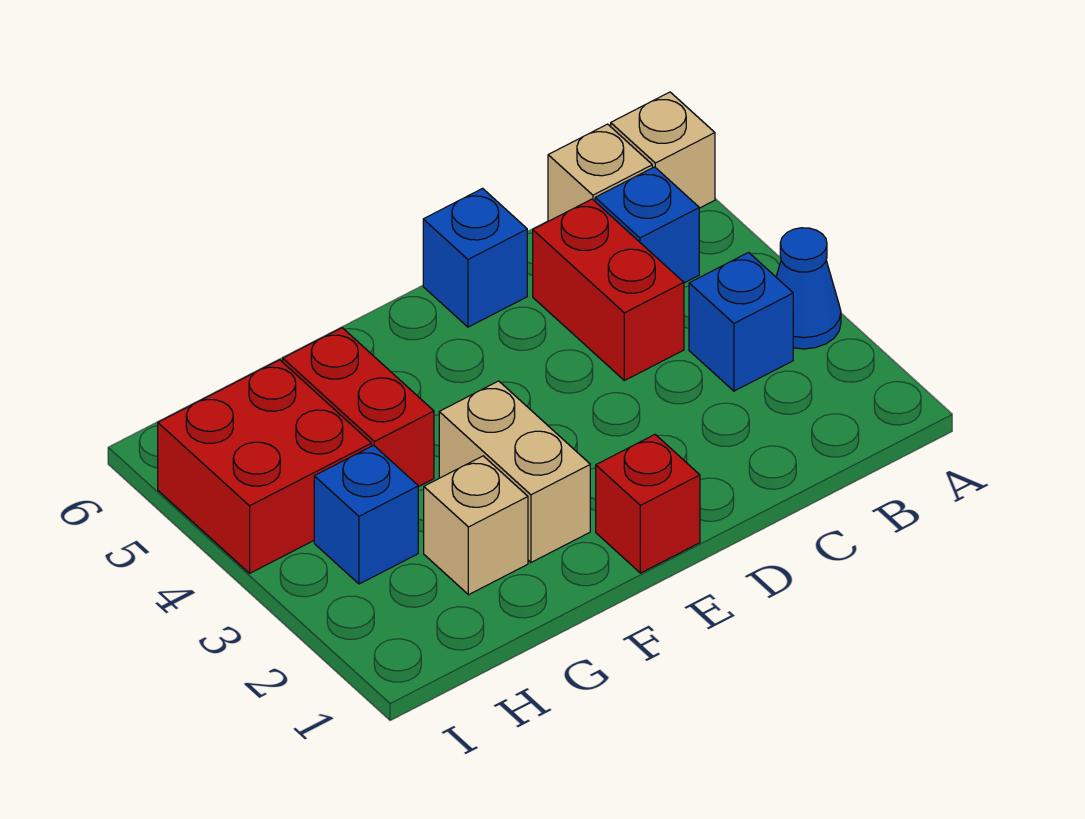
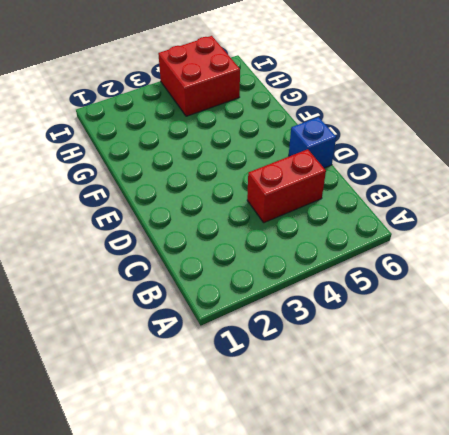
none -> blue 1x1 cone [776,228,841,349]
none -> tan 1x1 brick [611,92,715,208]
none -> blue 1x1 brick [689,252,793,391]

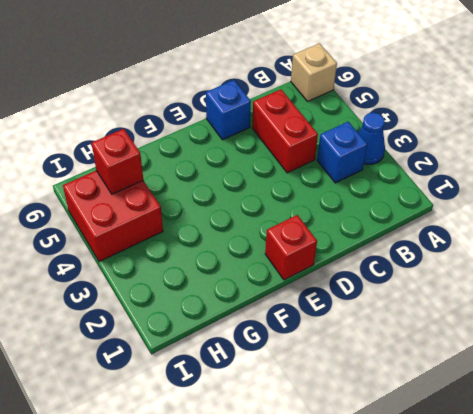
red 1x1 brick [92,129,143,194] -> none
none -> blue 1x1 brick [595,167,699,283]
none -> tan 1x1 brick [548,124,652,221]
none -> tan 1x2 brick [439,381,590,562]

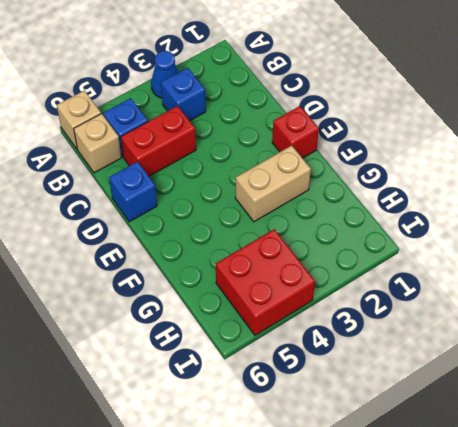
none -> tan 1x1 brick [424,456,528,595]
none -> red 1x2 brick [283,328,434,487]
none -> blue 1x1 brick [314,445,418,584]

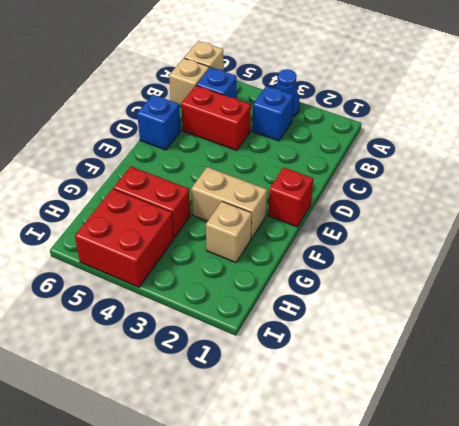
none -> blue 1x1 brick [314,445,418,584]

